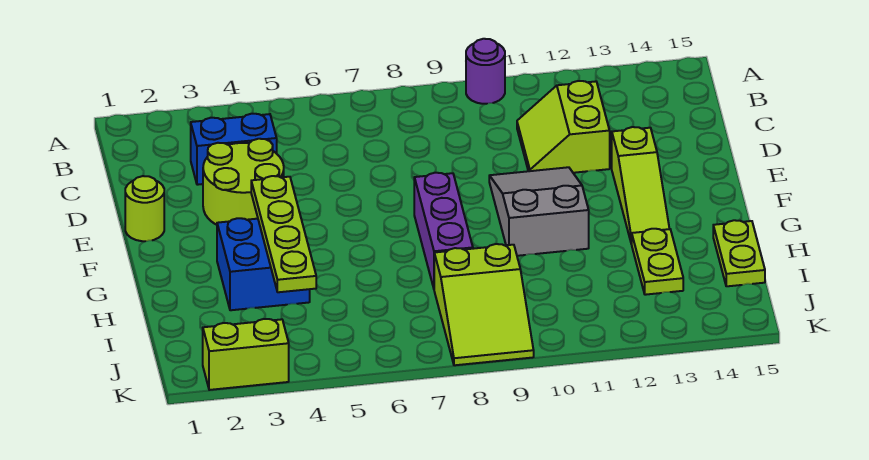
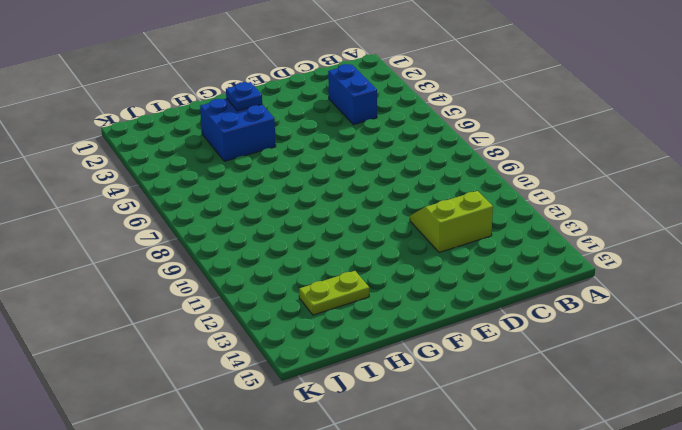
blue 1x1 plate [226,82,262,111] -> none
none -> purple 1x1 round brick [466,39,505,104]
none -> lime 2x2 round brick [203,139,284,225]
none -> lime 1x1 round brick [125,176,164,241]

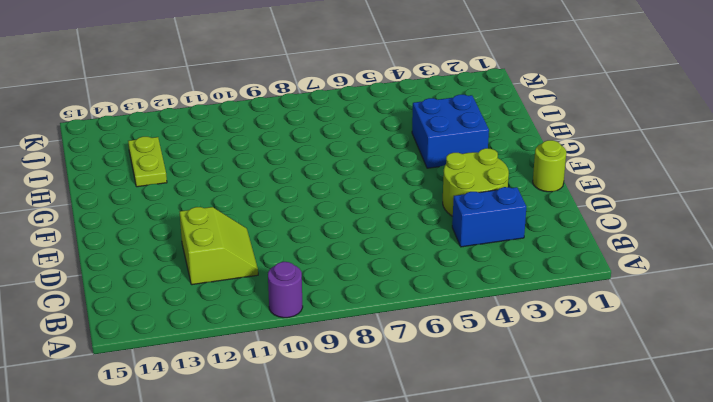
none -> grey 2x3 slope [489,167,589,256]
none -> lime 1x3 slope [612,127,669,244]
none -> purple 1x3 brick [414,173,473,288]

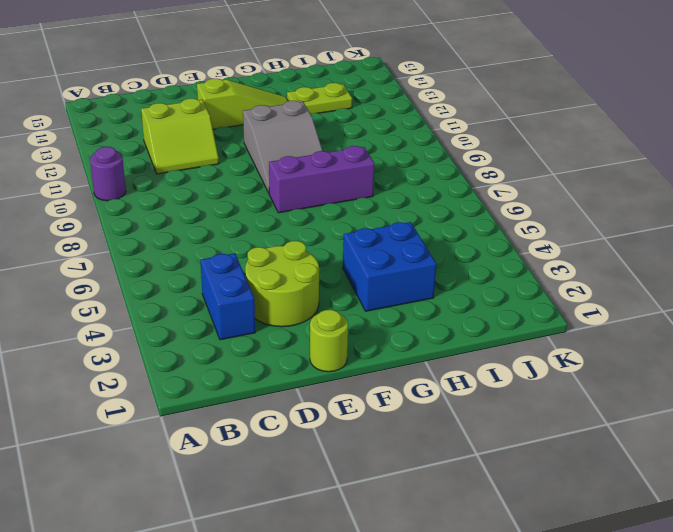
grey 2x3 slope [243,101,323,193] -> grey 2x3 slope turned to [489,167,589,256]
none -> lime 1x2 plate [713,220,765,286]
none -> lime 2x3 slope [434,244,534,365]
none -> lime 1x2 brick [203,319,289,390]

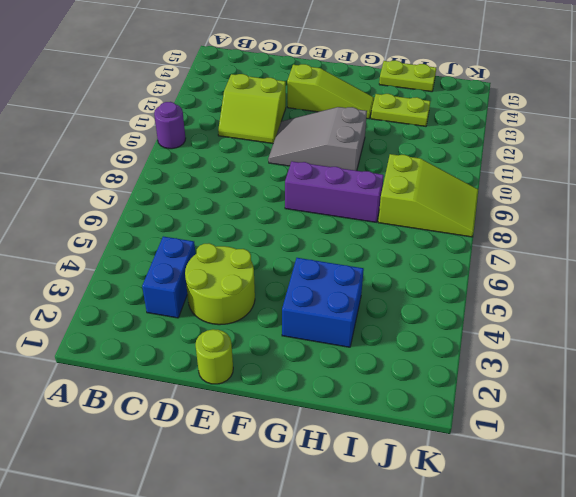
none -> lime 1x2 brick [203,319,289,390]
none -> lime 1x4 plate [251,176,316,292]

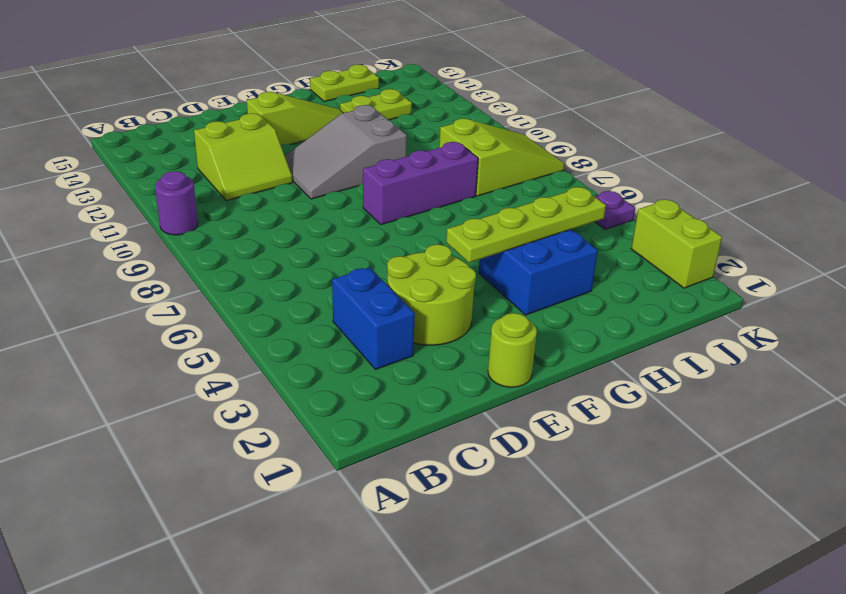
purple 1x1 plate [595,191,635,229] -> none

